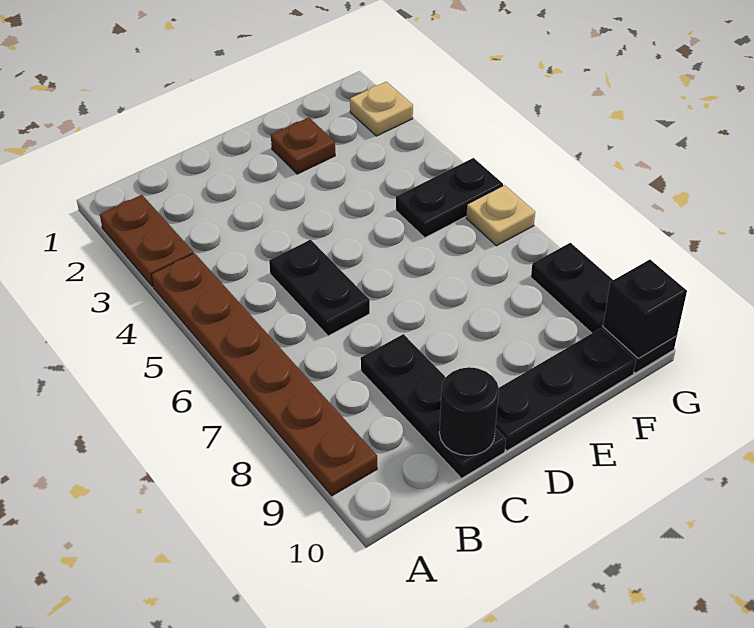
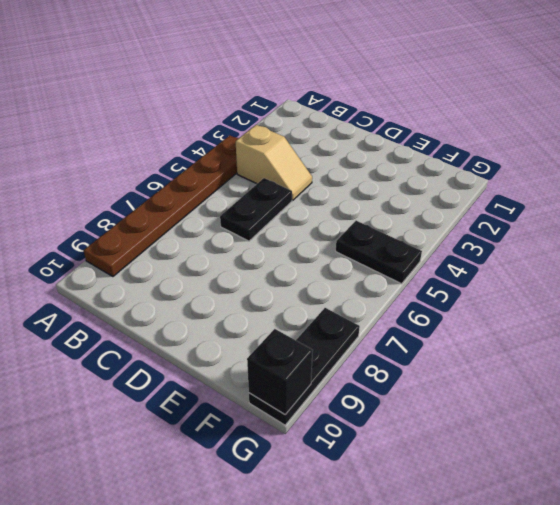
tan 1x2 slope [236,125,312,200] -> none
none -> brown 1x2 plate [100,195,193,287]
none -> black 1x3 plate [361,334,506,478]
none -> black 1x3 plate [495,328,636,451]

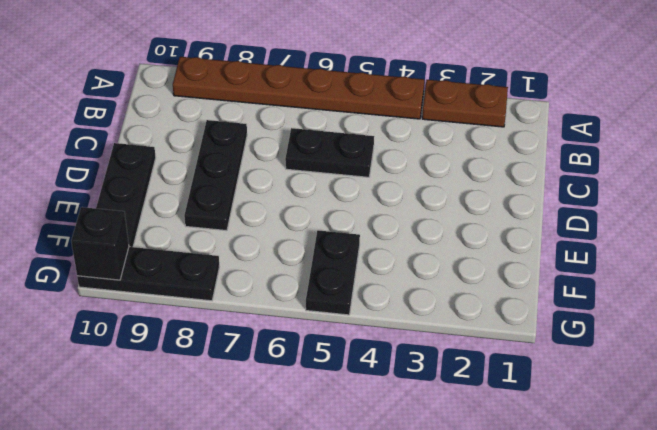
black 1x3 plate [184,120,247,231] -> black 1x3 plate turned to [361,334,506,478]
none -> brown 1x1 plate [271,117,335,174]
none -> tan 1x1 plate [350,82,413,136]
none -> tan 1x1 plate [466,185,535,246]

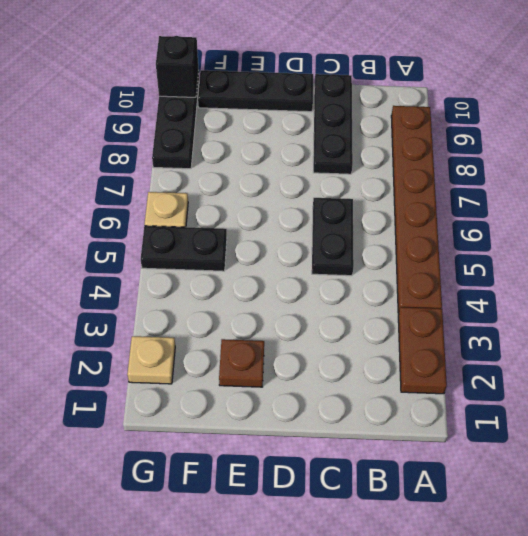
none -> black 1x1 round brick [439,367,499,456]

